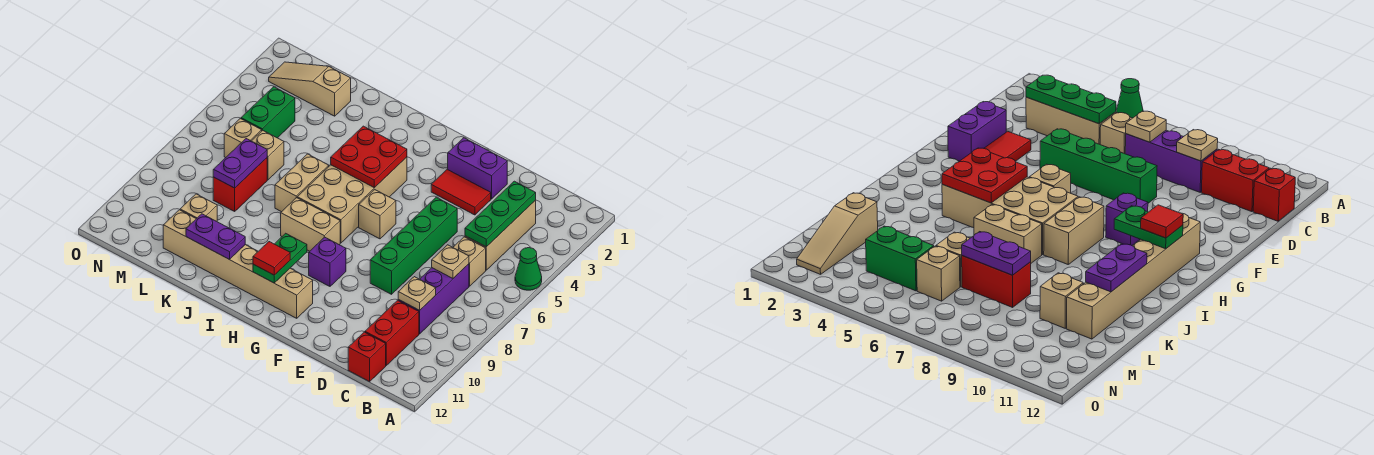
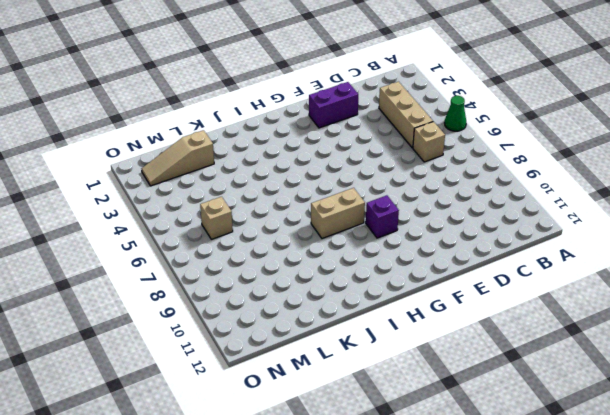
none -> purple 1x3 brick [398,264,469,334]
none -> red 1x2 brick [365,300,419,365]
none -> red 1x1 brick [348,332,386,382]

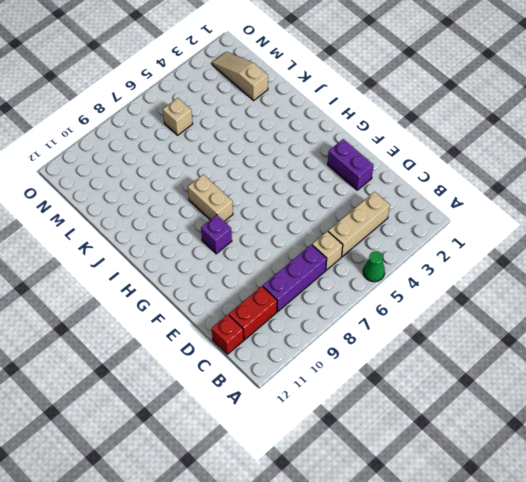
none -> red 1x2 tile [431,169,491,215]
none -> green 1x4 brick [370,197,457,294]
none -> tan 1x1 brick [359,190,396,239]

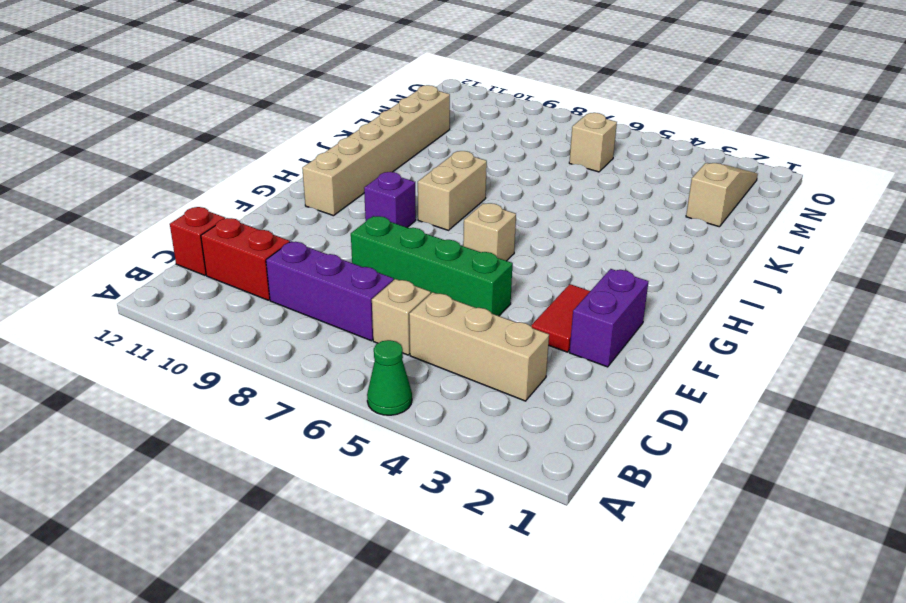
none -> tan 2x4 brick [297,157,407,243]
none -> tan 1x2 brick [275,154,329,212]
none -> tan 1x1 brick [252,130,284,180]

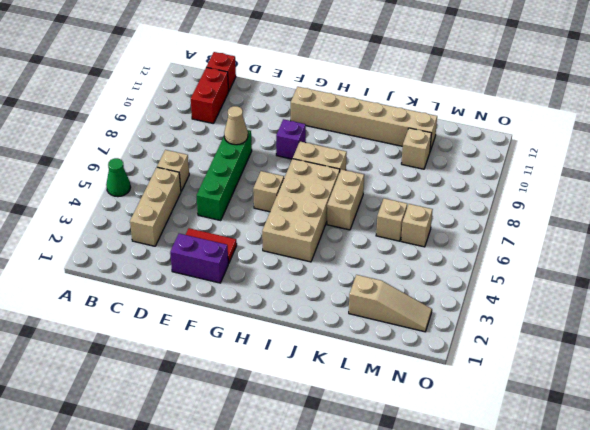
tan 1x1 cone [224,106,248,145] -> none
none -> purple 1x3 brick [398,264,469,334]
none -> red 1x2 brick [213,158,267,211]
none -> green 1x2 brick [241,87,295,138]

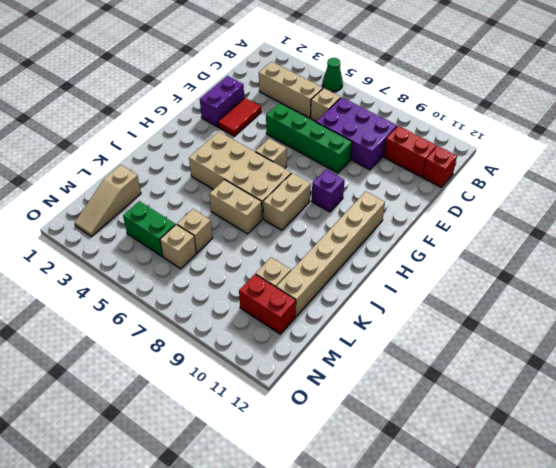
purple 2x3 brick [316,97,397,170] -> purple 1x3 brick [398,264,469,334]
red 1x2 brick [239,274,296,334] -> red 1x2 brick moved to [213,158,267,211]
none -> green 1x3 plate [465,181,536,247]
none -> tan 1x1 plate [432,245,469,278]
none -> tan 1x1 plate [398,277,436,310]

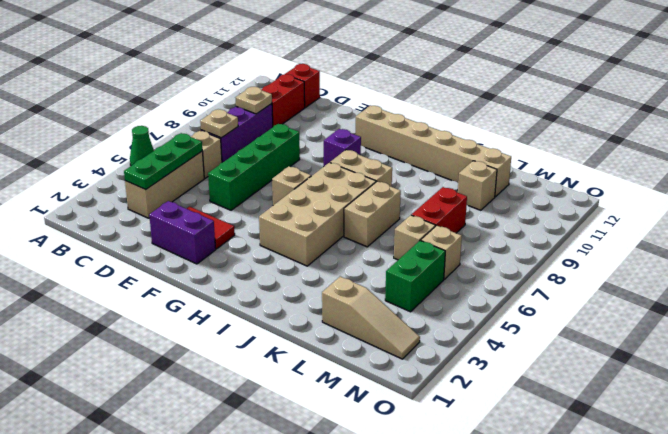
none -> red 2x2 plate [331,126,407,188]
none -> green 1x2 plate [253,233,307,283]
none -> purple 1x2 plate [186,214,245,259]

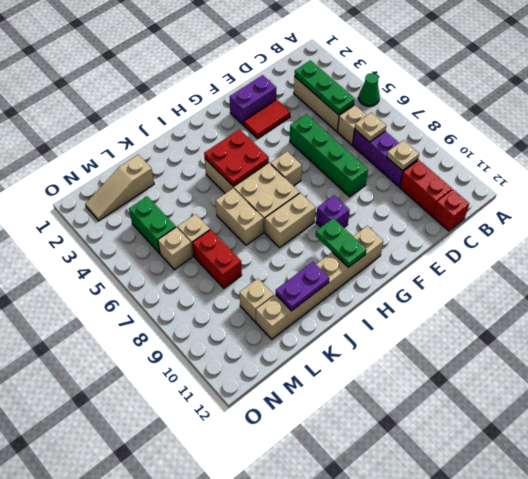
none -> purple 1x2 plate [213,139,267,188]
none -> red 1x1 tile [253,242,290,275]

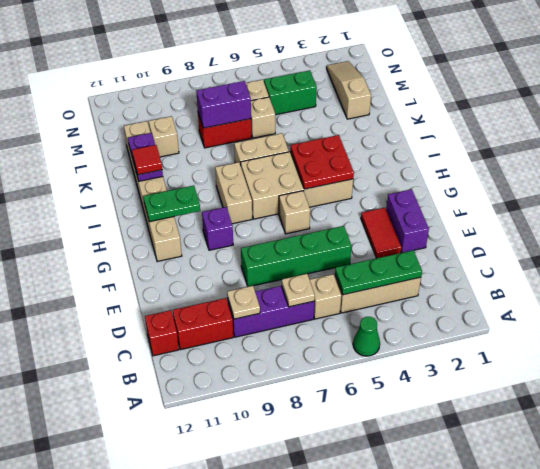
red 1x1 tile [132,145,162,175] -> red 1x1 tile moved to [253,242,290,275]
purple 1x2 brick [196,81,251,128] -> purple 1x2 plate [213,139,267,188]

